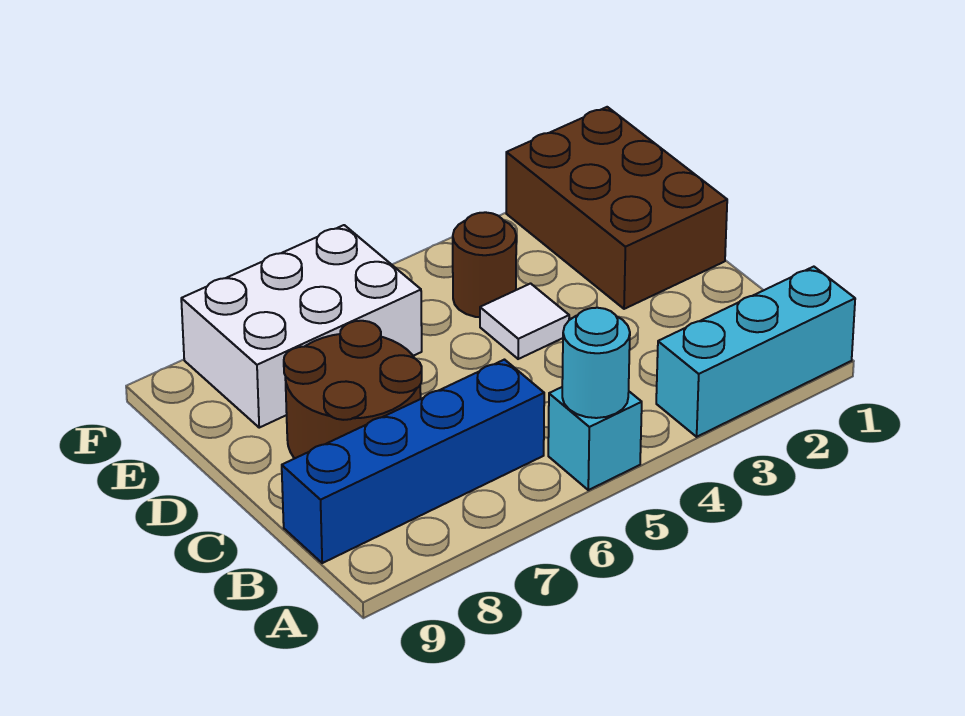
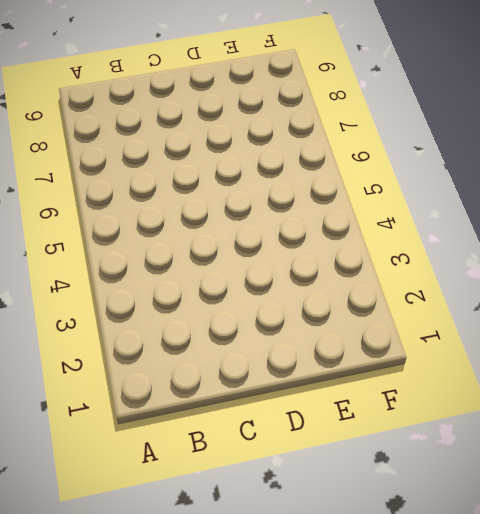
none -> cyan 1x3 brick [656,267,855,437]
none -> cyan 1x1 brick [548,387,642,490]

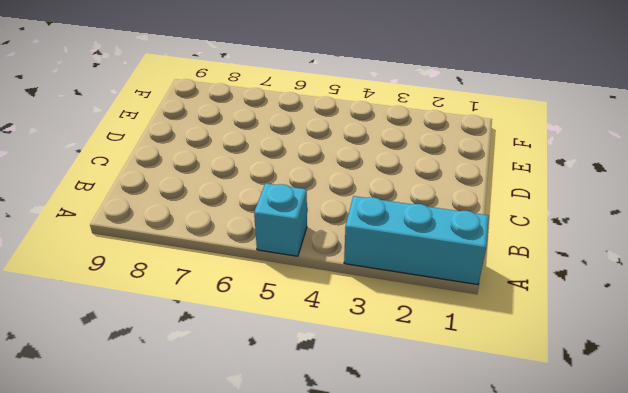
none -> blue 1x4 brick [282,360,544,563]
none -> brown 2x2 round brick [284,321,422,459]

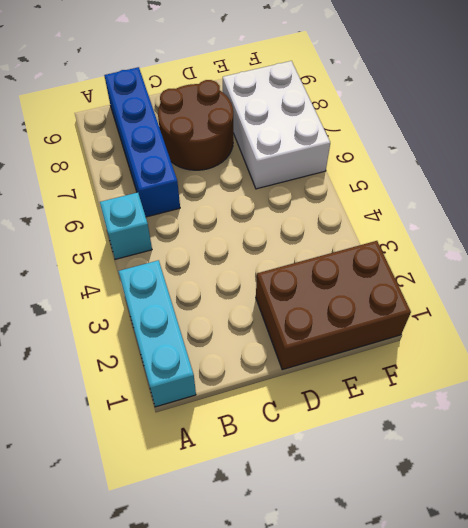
none -> white 1x1 tile [480,284,569,359]
none -> brown 1x1 round brick [453,212,516,317]

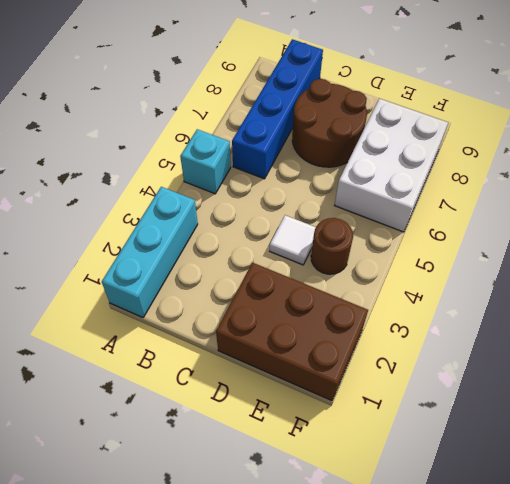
none -> cyan 1x1 round brick [562,308,630,418]

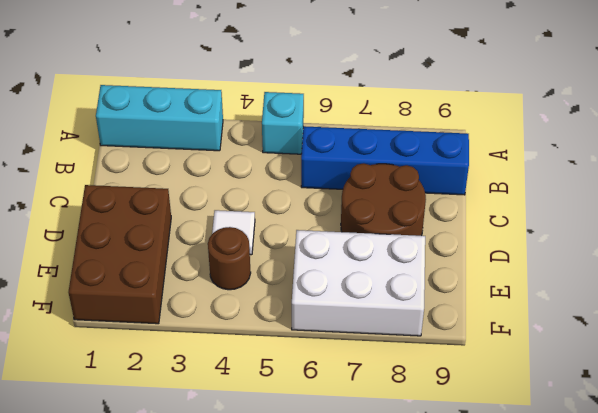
none -> cyan 1x1 round brick [562,308,630,418]

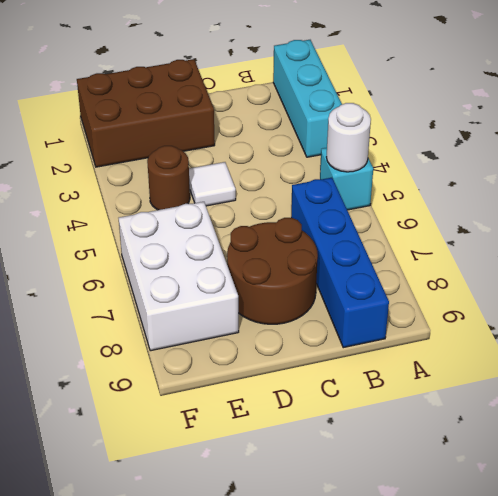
white 1x1 round brick [327,103,371,172] -> cyan 1x1 round brick [562,308,630,418]

